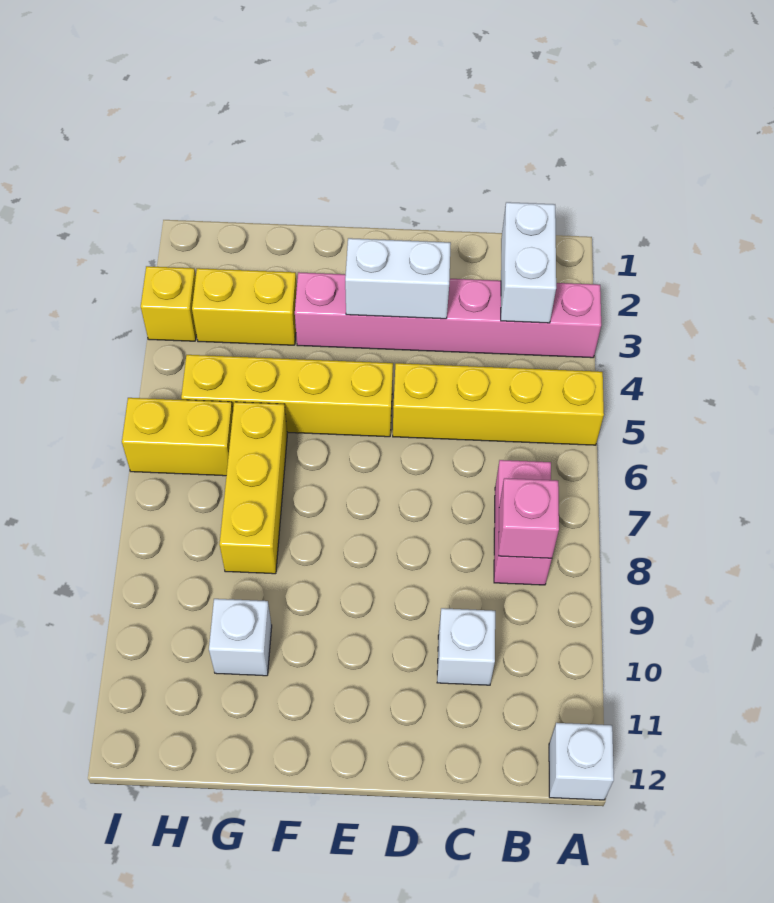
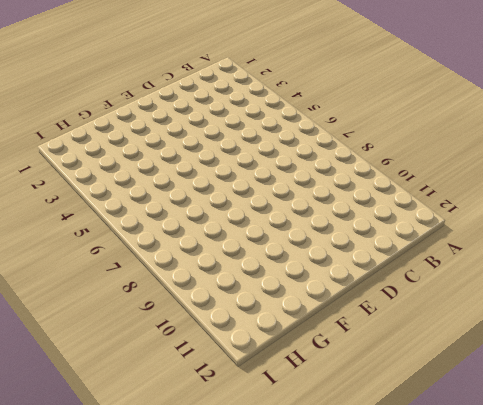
none -> pink 1x6 brick [295,272,601,358]
none -> yellow 1x4 brick [393,363,604,445]
none -> white 1x1 brick [549,723,614,800]

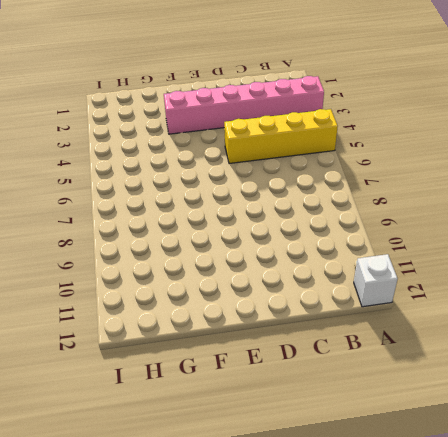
none -> pink 1x2 brick [494,460,552,585]
none -> white 1x1 brick [437,608,495,685]
none -> yellow 1x4 brick [181,355,393,437]

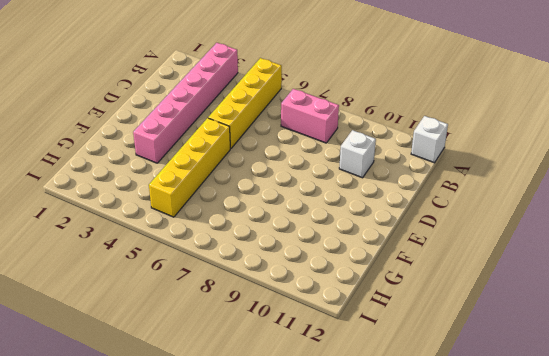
none -> yellow 1x2 brick [192,268,297,345]
none -> yellow 1x3 brick [219,402,287,574]
none -> white 1x1 brick [209,599,272,676]

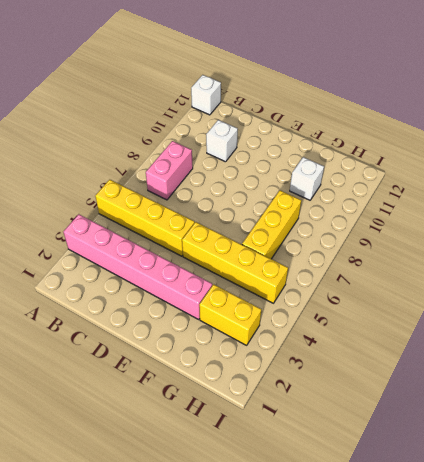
none -> yellow 1x2 brick [122,398,233,476]
none -> yellow 1x1 brick [141,266,196,341]
none -> white 1x2 brick [501,202,556,323]

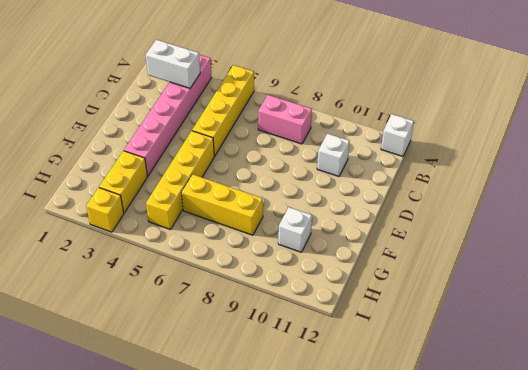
none -> yellow 1x2 brick [122,398,233,476]
none -> pink 1x1 brick [499,478,559,558]
none -> white 1x2 brick [345,238,451,319]

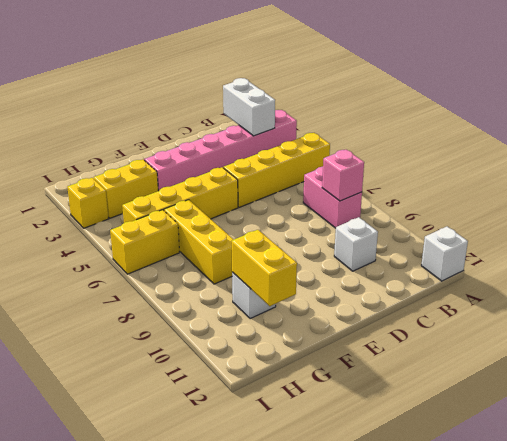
yellow 1x2 brick [232,230,297,306] -> none
none -> white 1x2 brick [345,238,451,319]

